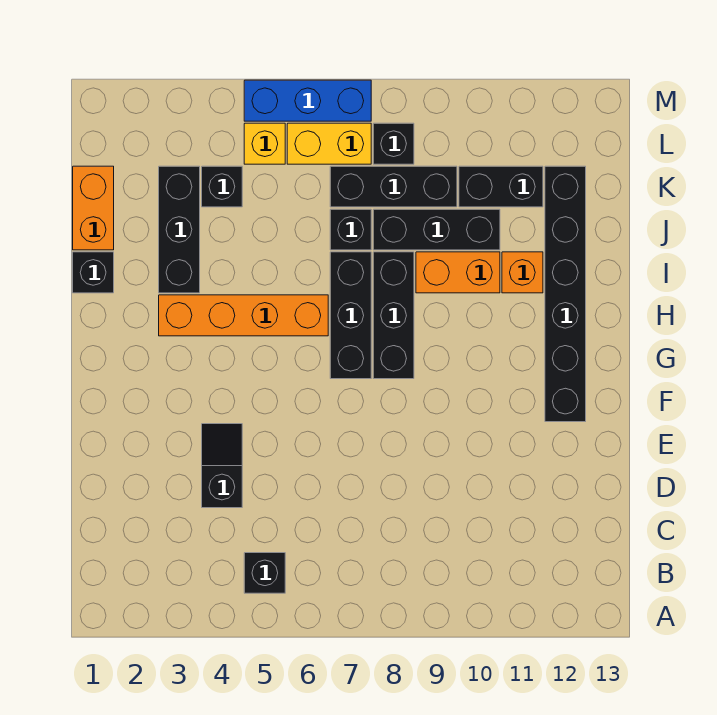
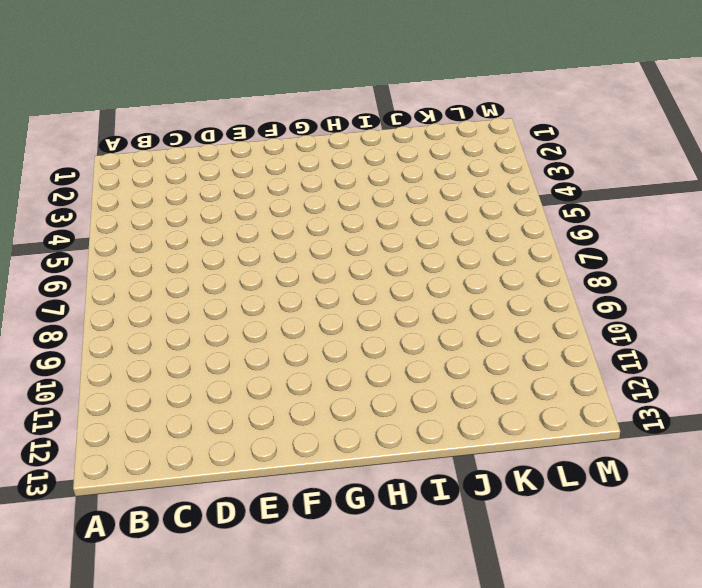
none -> black 1x1 brick [244,553,285,593]
none -> black 1x2 slope [202,424,242,508]
none -> black 1x6 brick [545,166,586,422]

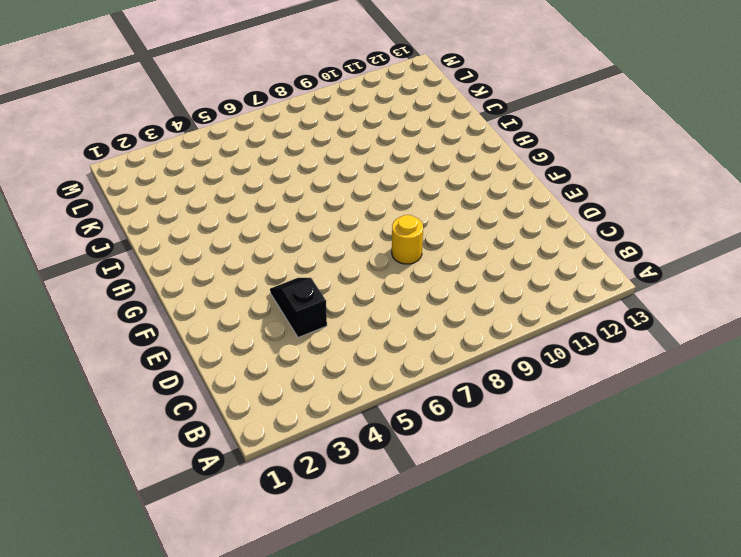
yellow 1x1 round brick [392,215,423,264] -> none
none -> black 1x1 brick [244,553,285,593]
none -> black 1x6 brick [545,166,586,422]
none -> black 1x3 brick [330,252,371,379]

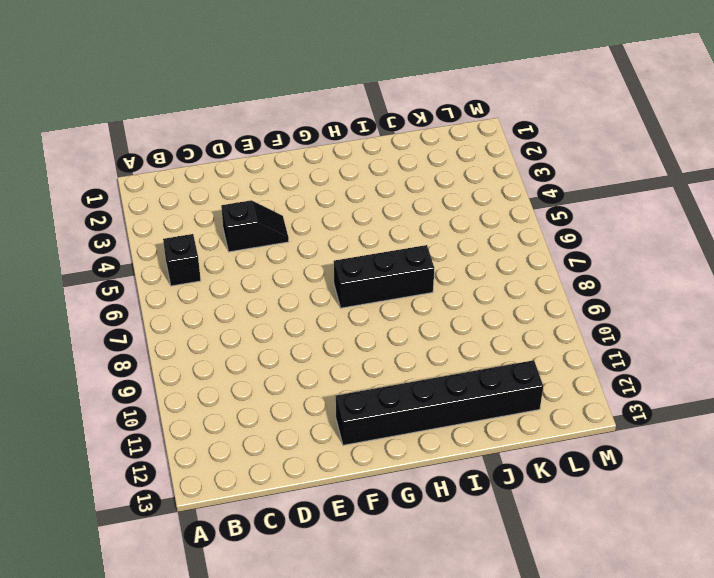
none -> black 1x3 brick [373,252,414,379]
none -> orange 1x4 brick [159,295,328,336]
none -> black 1x1 brick [73,252,114,293]

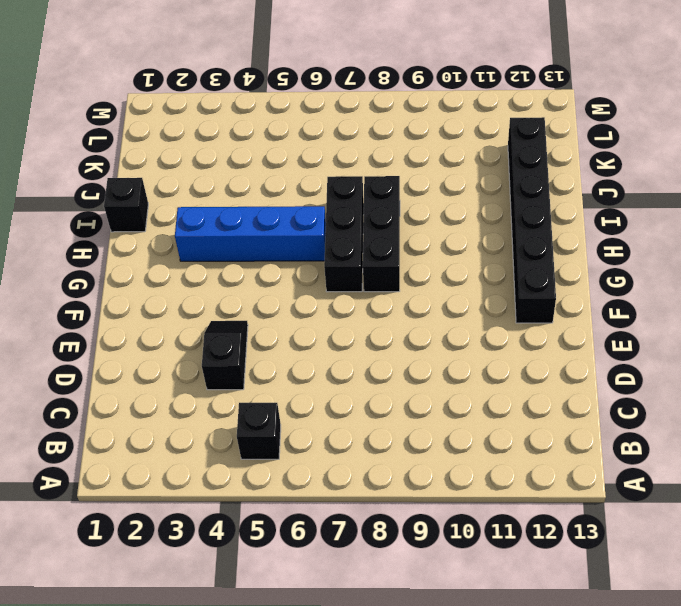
blue 1x4 brick [175,206,326,261] -> orange 1x4 brick [159,295,328,336]
none -> black 1x3 brick [159,166,200,293]
none -> orange 1x2 brick [416,252,500,293]
none -> orange 1x1 brick [502,252,543,293]

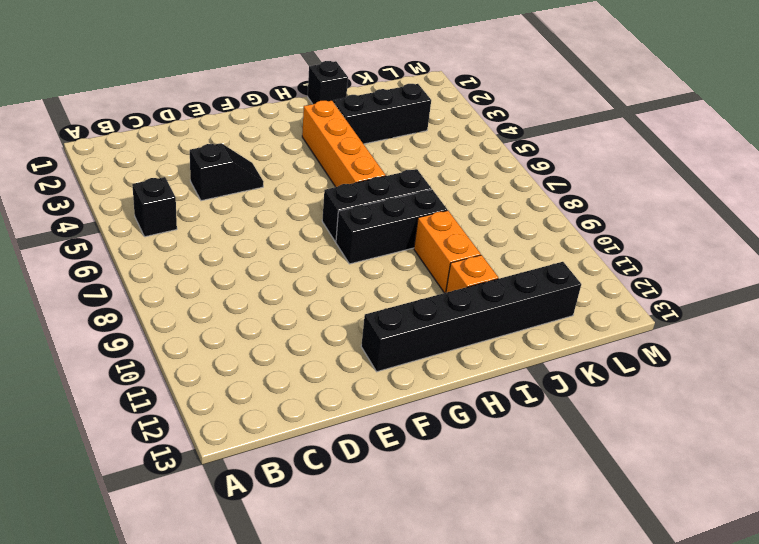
none -> orange 1x2 brick [73,166,114,250]
none -> black 1x1 brick [330,209,371,250]
none -> black 1x3 brick [373,209,500,250]

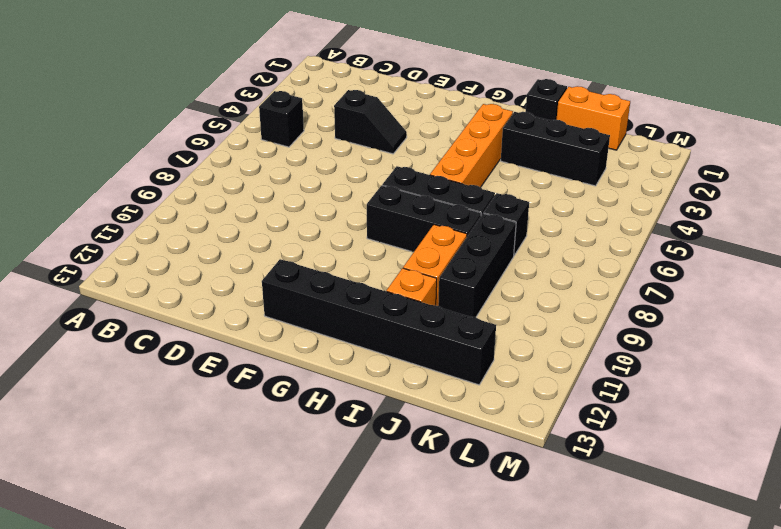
none -> black 1x1 brick [202,166,242,207]
none -> black 1x3 brick [330,166,457,207]
none -> black 1x2 brick [459,166,543,207]

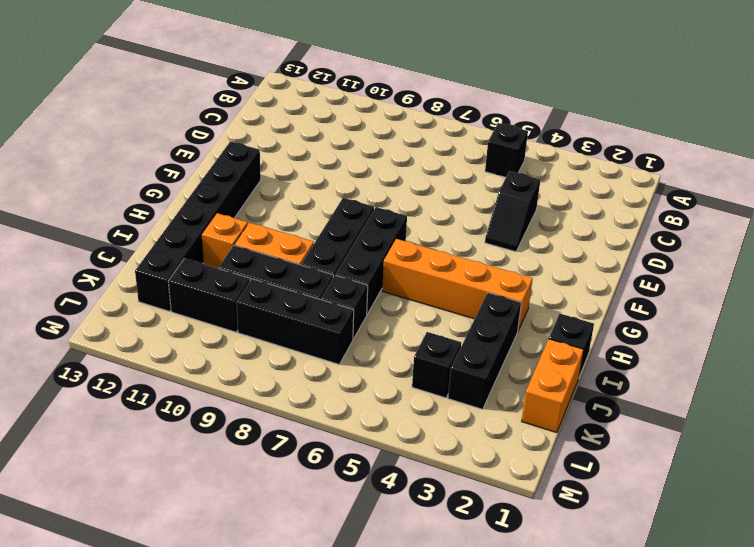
none -> yellow 1x1 brick [244,123,285,164]
none -> yellow 1x2 brick [287,123,371,164]
none -> black 1x1 brick [373,123,414,164]

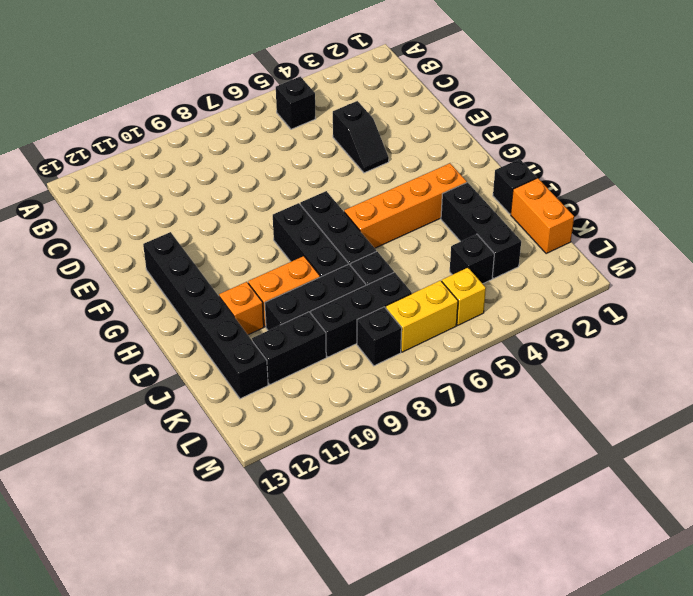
none -> blue 1x3 brick [244,80,371,121]

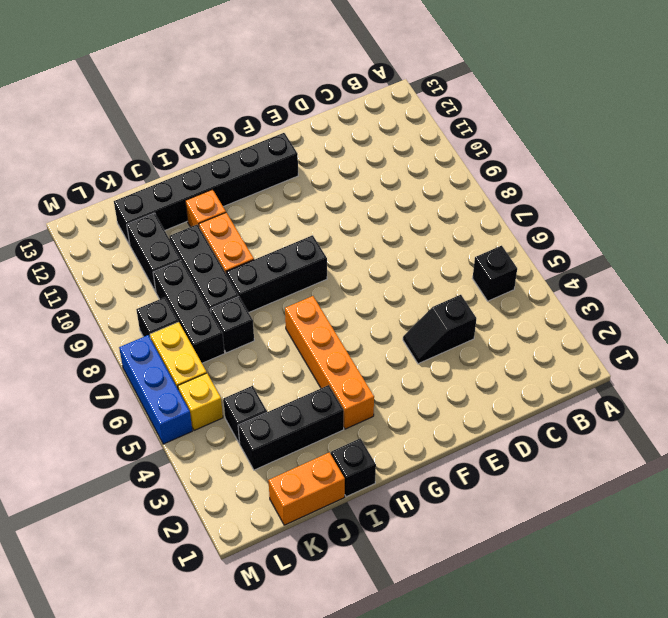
none -> black 1x3 brick [330,252,371,379]

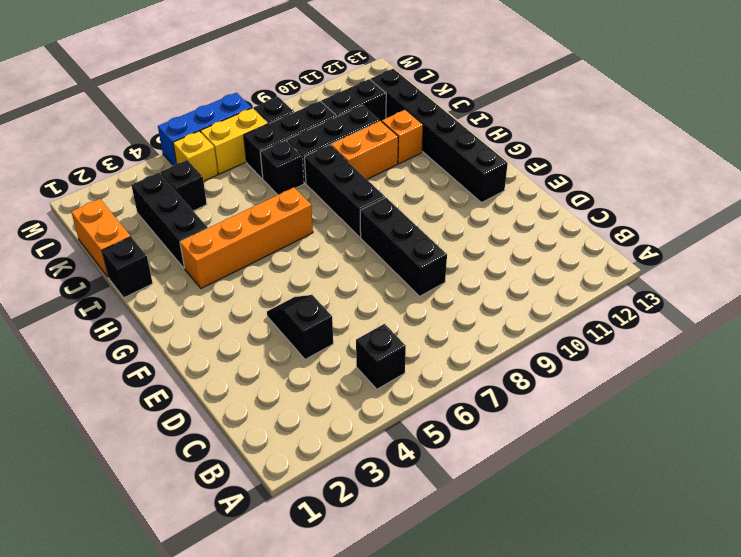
black 1x3 brick [360,198,447,296] -> black 1x3 brick moved to [330,252,371,379]

